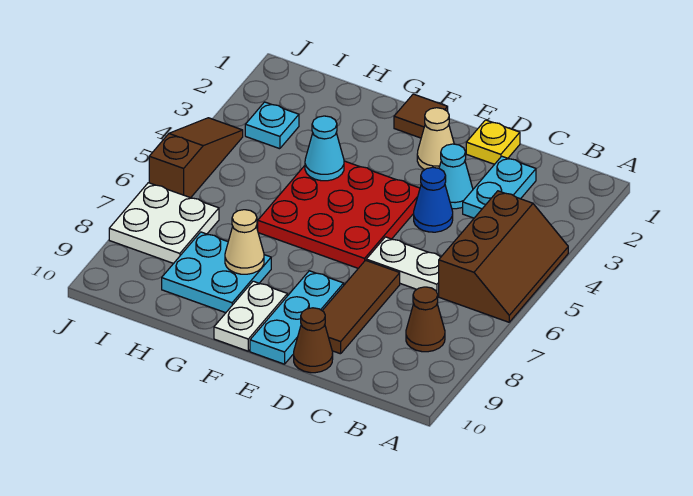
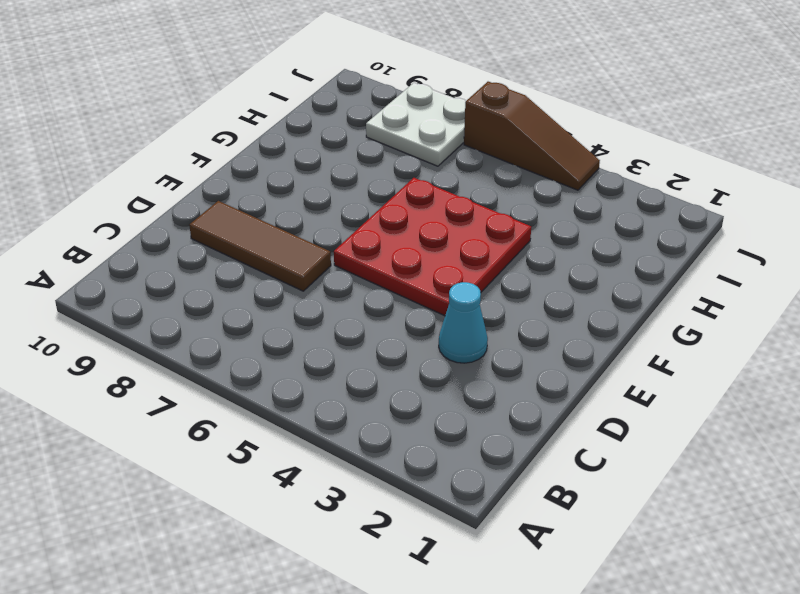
none -> brown 2x3 slope [439,191,568,322]
none -> brown 1x1 cone [406,287,445,352]
none -> cyan 1x2 plate [463,156,536,218]

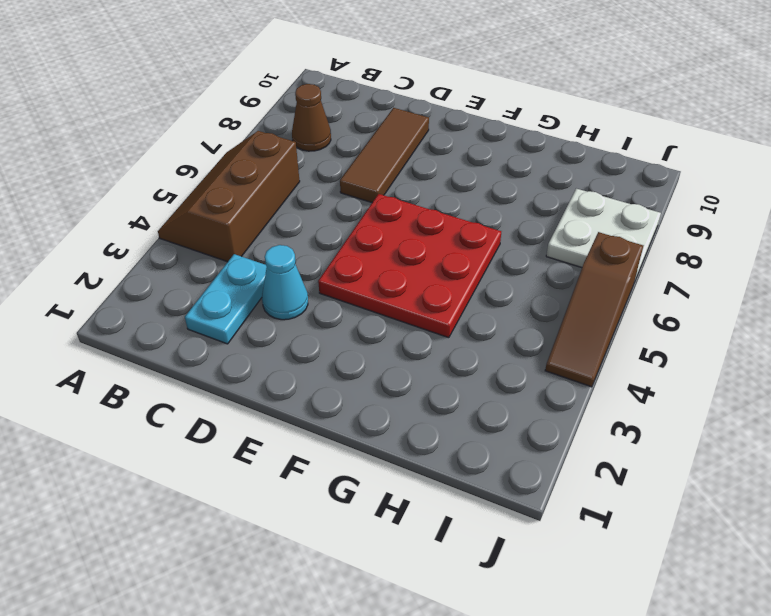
none -> white 1x2 plate [366,237,441,295]
none -> yellow 1x1 plate [466,120,520,164]
none -> blue 1x1 cone [414,167,453,232]

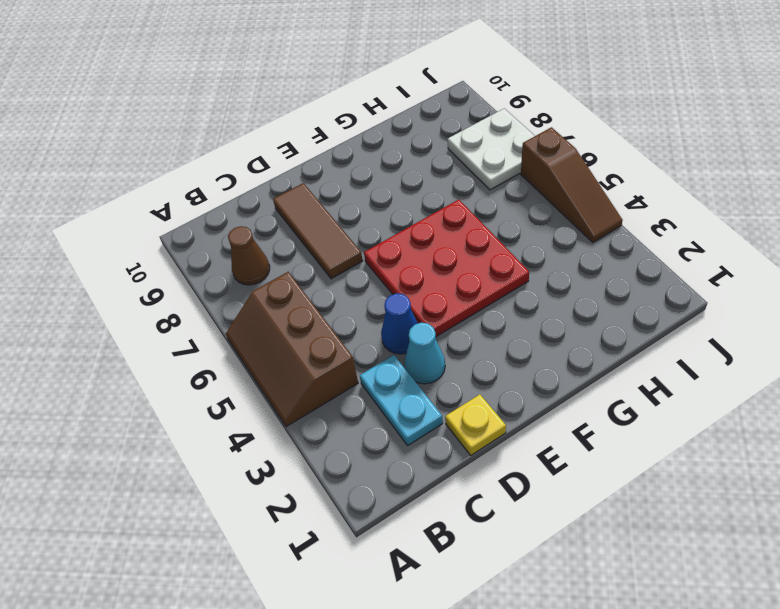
none -> white 1x2 plate [366,237,441,295]
none -> brown 1x1 cone [294,308,333,373]
none -> tan 1x1 cone [417,108,454,170]

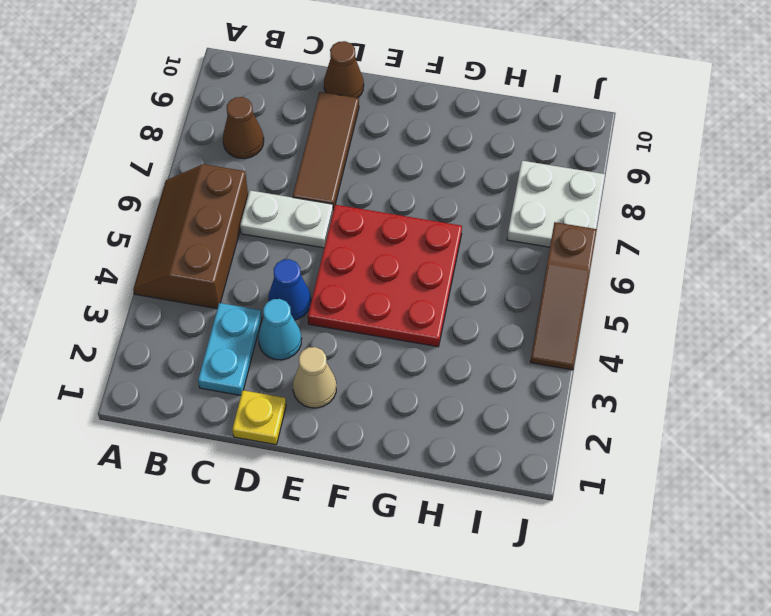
none -> cyan 1x3 plate [250,271,344,364]
none -> brown 1x1 tile [394,94,448,138]
none -> white 1x2 plate [214,281,287,351]

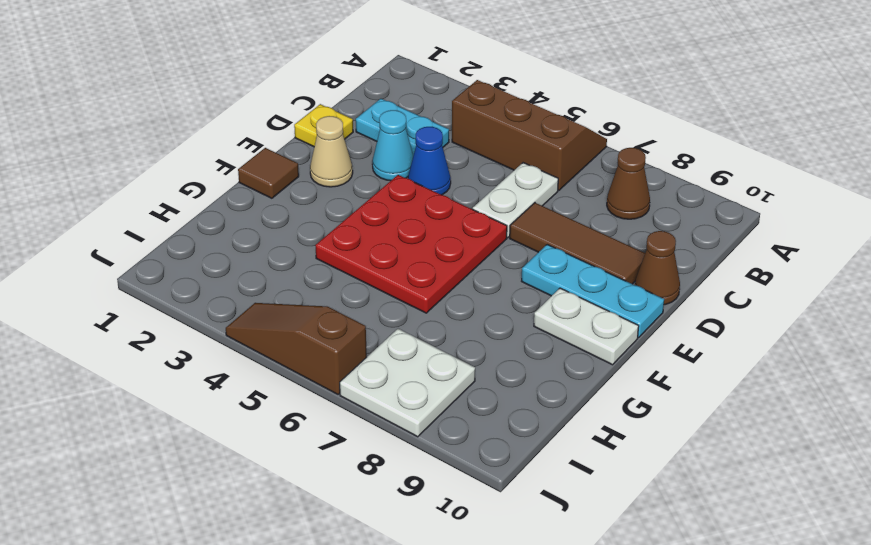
none -> cyan 2x2 plate [162,232,271,313]
none -> cyan 1x1 plate [245,102,299,149]
none -> cyan 1x1 cone [305,116,344,181]

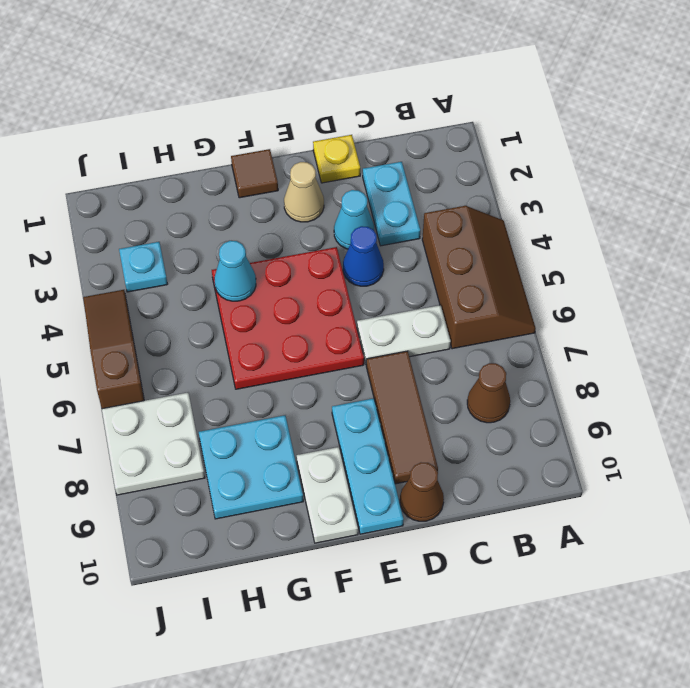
none -> tan 1x1 cone [225,210,264,274]

